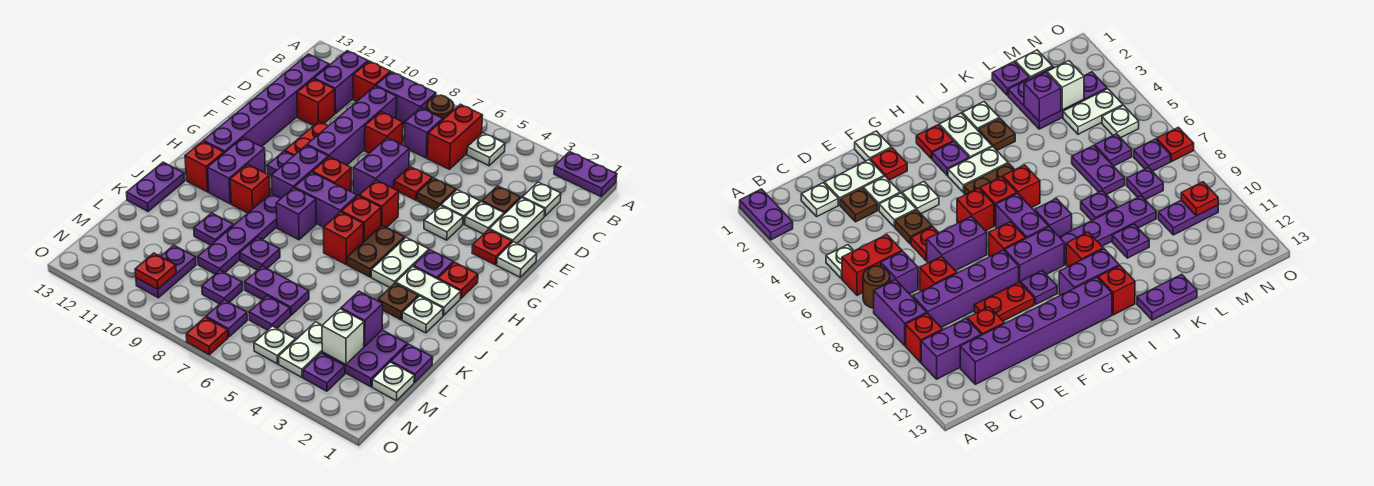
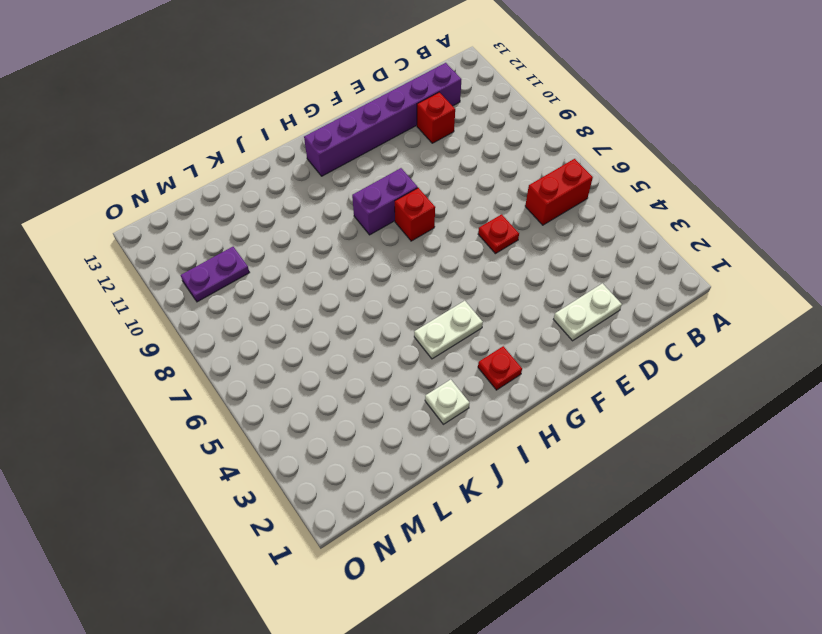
none -> purple 1x2 plate [554,152,617,197]
none -> white 1x1 plate [467,133,505,166]
none -> brown 1x1 round brick [427,95,454,119]
none -> purple 1x2 brick [376,72,436,125]

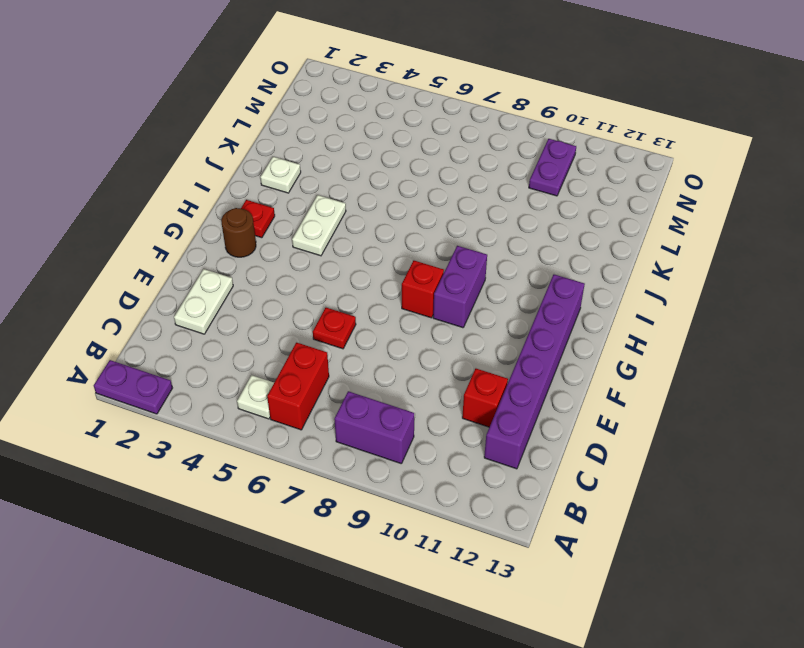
brown 1x1 round brick [221,208,256,257] -> brown 1x1 round brick moved to [427,95,454,119]
none -> red 1x1 brick [353,61,391,102]
none -> purple 1x2 brick [314,51,368,114]
none -> white 1x1 plate [522,182,561,216]
none -> purple 1x1 brick [404,108,443,158]

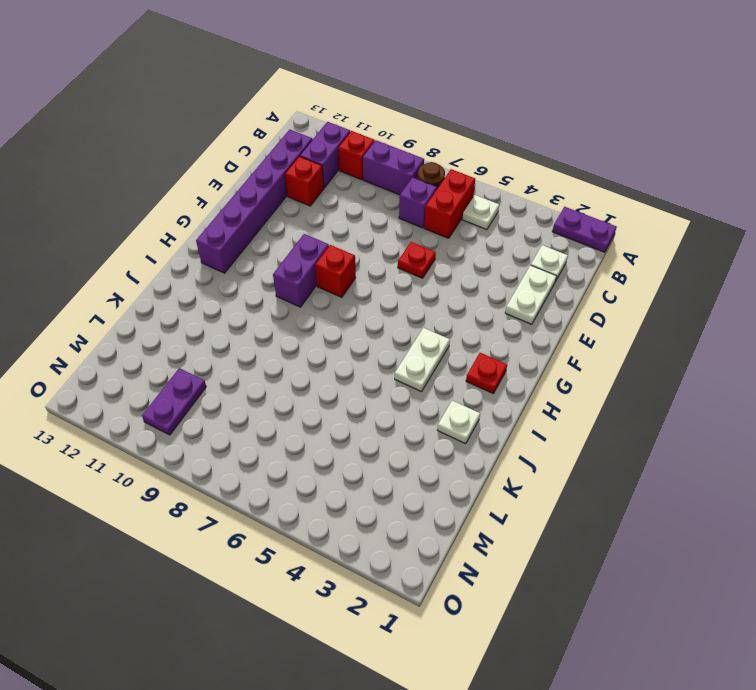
none -> purple 1x4 brick [307,86,397,165]
none -> brown 1x1 plate [482,186,520,214]
none -> red 1x1 brick [365,112,403,153]
none -> white 1x1 plate [465,202,504,234]

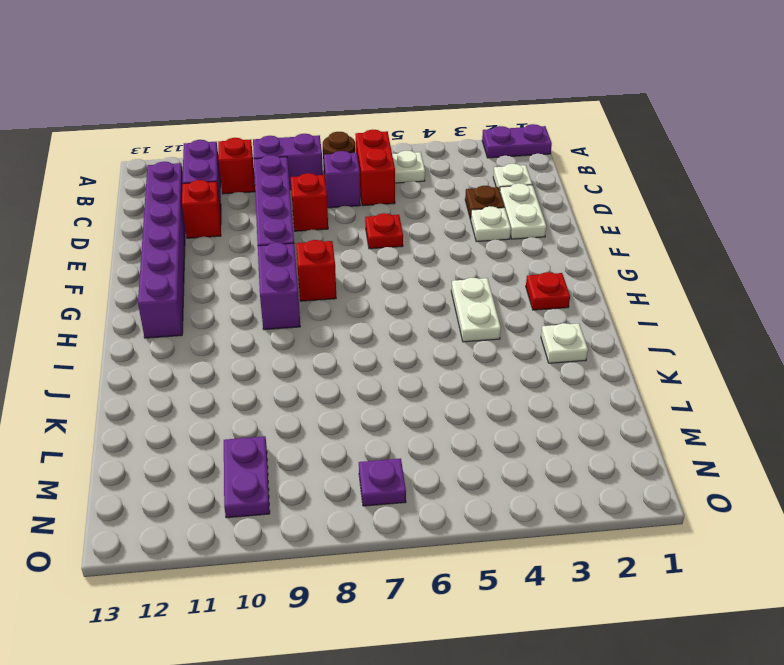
none -> white 1x1 plate [441,190,480,224]
none -> brown 1x1 plate [417,178,456,210]
none -> purple 1x2 brick [353,138,409,196]
none -> red 1x2 plate [285,121,328,156]

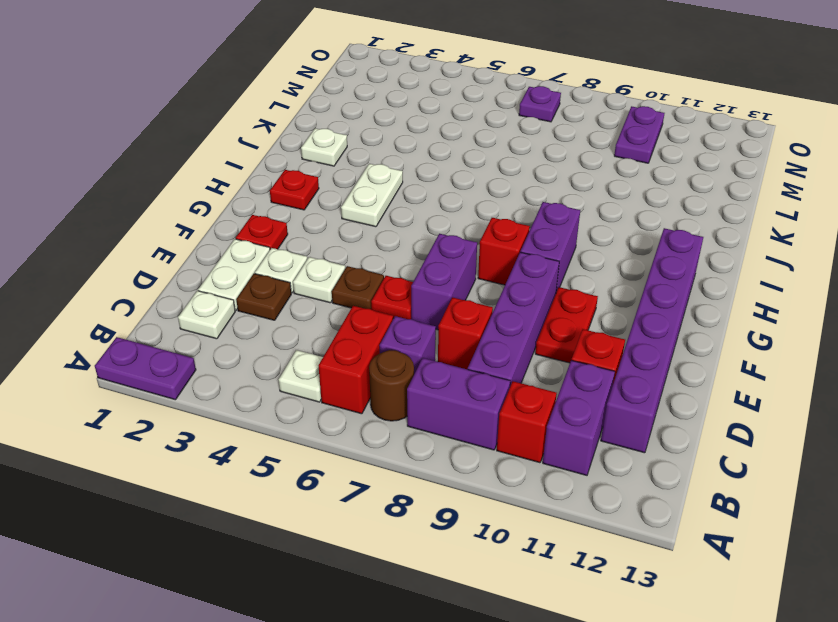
none -> white 1x1 plate [497,242,537,277]
none -> white 1x1 plate [424,205,463,240]
none -> red 1x1 brick [359,180,399,227]
none -> purple 1x1 plate [267,151,293,175]

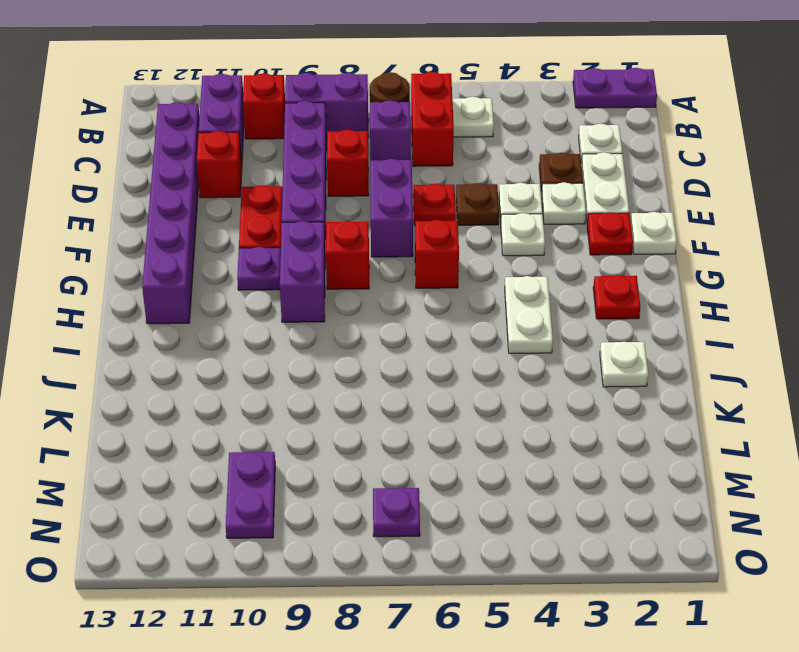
none -> purple 1x1 plate [413,250,453,279]
none -> brown 1x2 plate [347,225,405,277]
none -> red 1x1 brick [342,196,381,242]
none -> purple 1x2 brick [295,172,357,227]

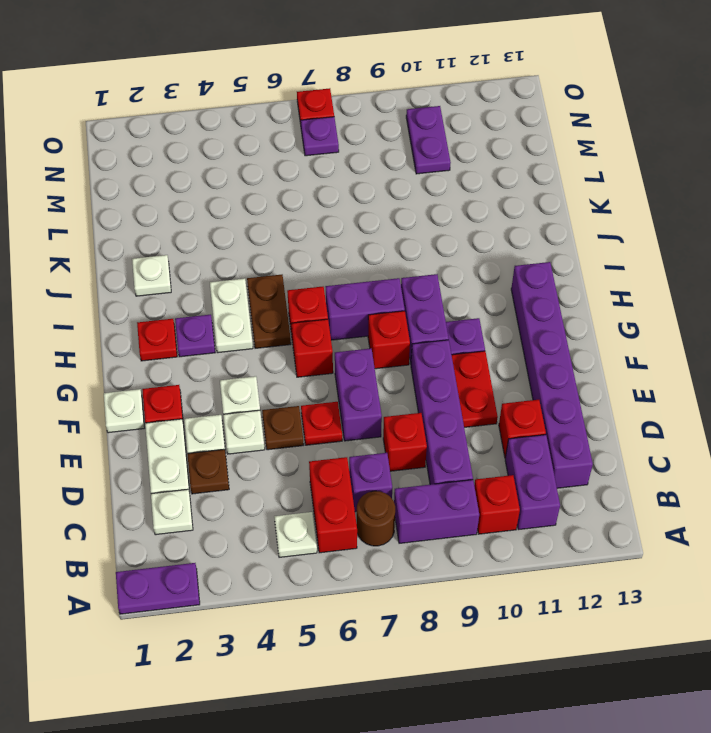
none -> purple 1x2 brick [208,137,265,204]
none -> white 1x2 plate [396,266,461,315]
none -> red 1x1 brick [323,212,363,264]
none -> purple 1x1 brick [276,188,316,240]

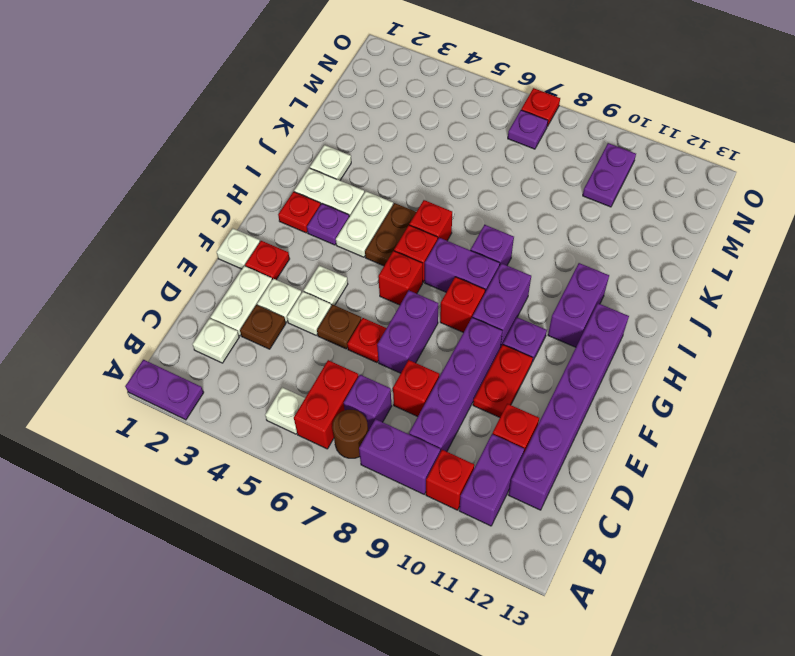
none -> purple 1x4 plate [198,193,281,274]
none -> red 1x1 brick [230,164,270,213]
none -> red 1x1 brick [185,141,224,192]
none -> brown 1x1 plate [378,283,418,320]

